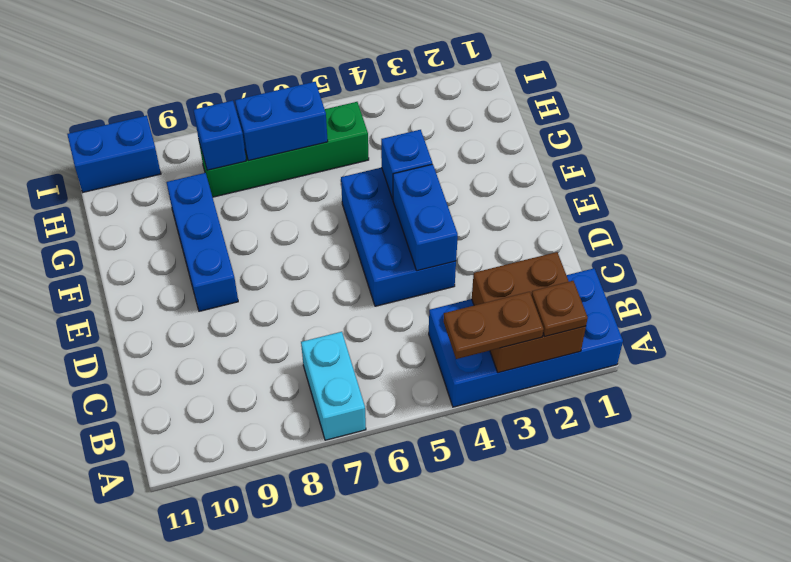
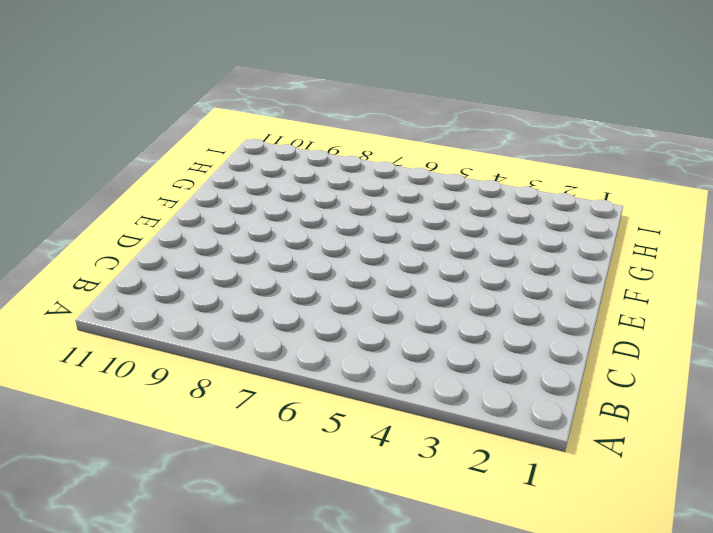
none -> blue 2x4 brick [429,268,623,407]
none -> cyan 1x2 brick [301,332,366,440]
none -> blue 2x3 brick [341,167,456,306]

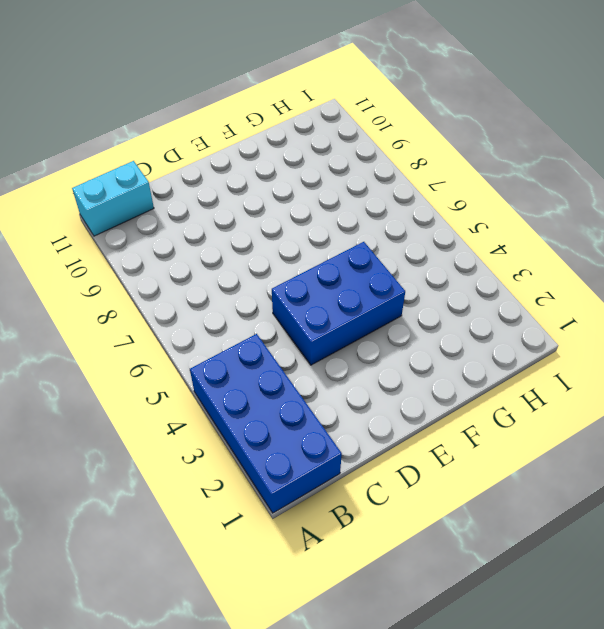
cyan 1x2 brick [72,161,154,236] -> cyan 1x2 brick moved to [301,332,366,440]
none -> blue 1x3 brick [166,173,238,311]
none -> green 1x4 brick [199,102,369,197]
none -> blue 1x2 brick [67,116,161,192]

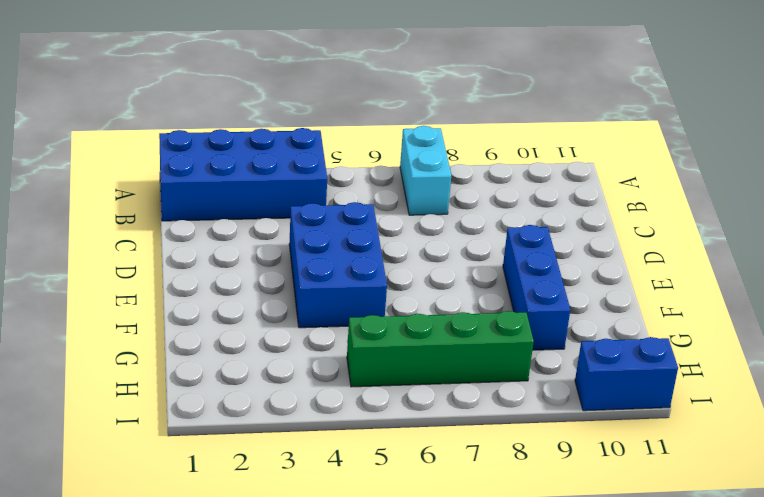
none -> brown 2x2 brick [472,252,586,373]
none -> blue 1x2 brick [393,164,458,271]
none -> blue 1x1 brick [381,130,432,199]

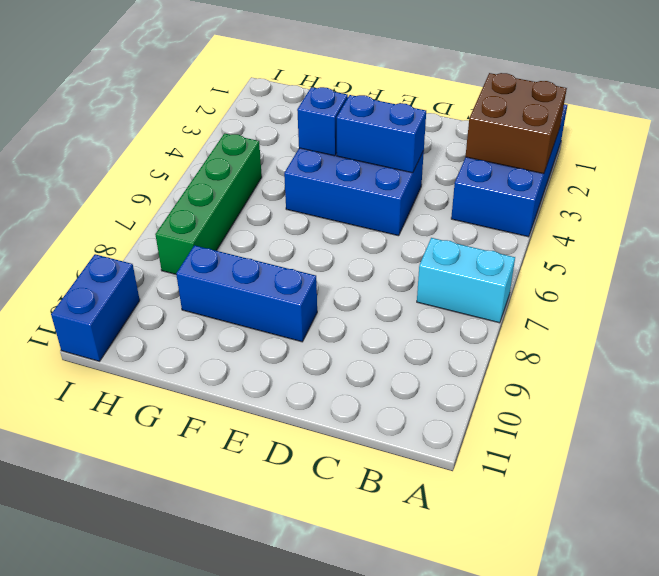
none -> blue 1x2 brick [235,82,328,161]
none -> blue 1x1 brick [194,101,246,170]
none -> brown 1x1 plate [531,281,588,336]

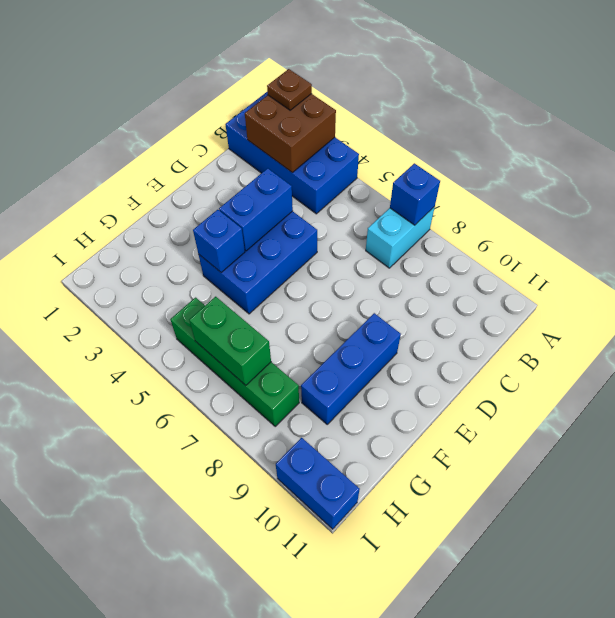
blue 1x1 brick [390,163,440,225] -> blue 1x1 brick moved to [194,101,246,170]
green 1x2 brick [189,297,271,385] -> blue 1x2 brick [235,82,328,161]
none -> brown 1x2 plate [443,292,544,359]

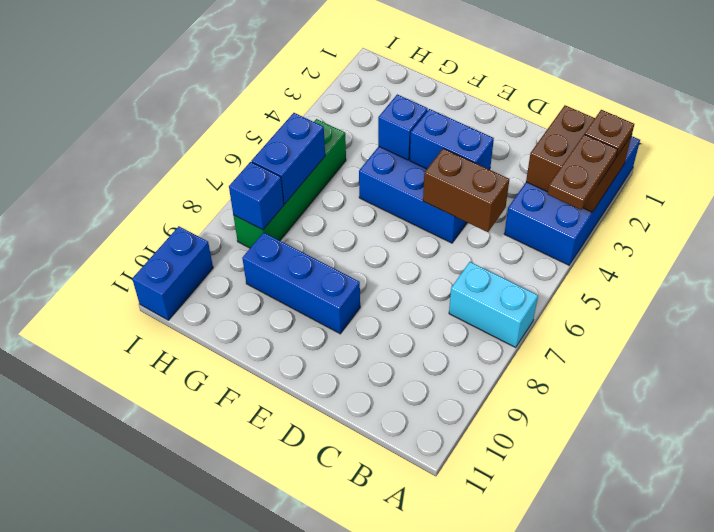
brown 1x2 brick [423,148,509,232] -> none

